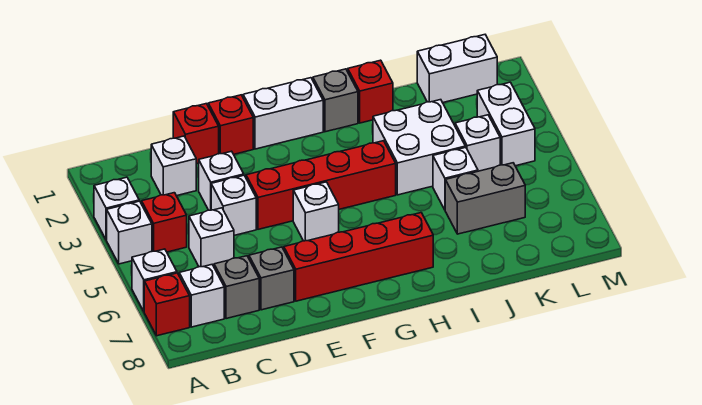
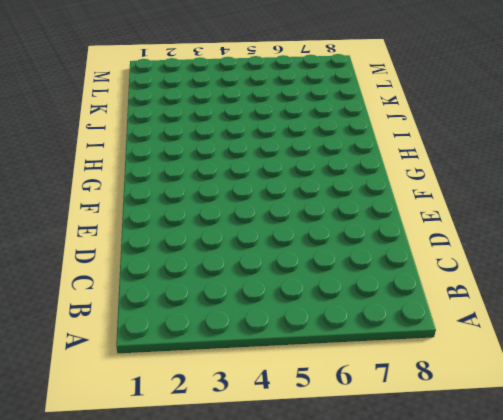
none -> white 1x1 brick [94,177,139,240]
none -> white 1x1 brick [107,201,152,264]
none -> white 1x1 brick [132,249,177,311]

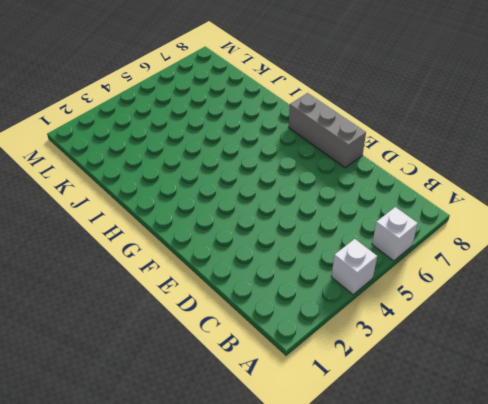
grey 1x3 brick [289,93,366,168] -> none
none -> white 1x1 brick [94,177,139,240]
none -> red 1x1 brick [144,273,190,336]
none -> red 1x1 brick [142,193,187,252]

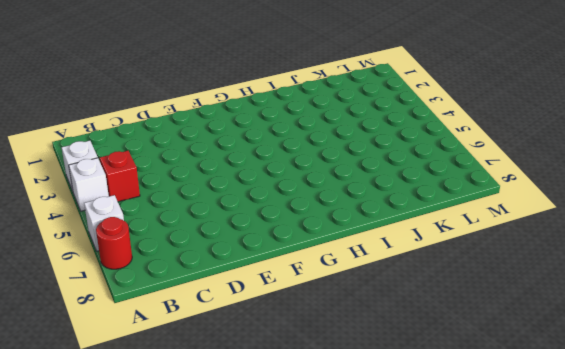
red 1x1 round brick [96,217,132,269] -> red 1x1 brick [144,273,190,336]
none -> white 1x1 brick [179,265,224,327]
none -> white 1x1 brick [151,136,196,196]
none -> white 1x1 brick [189,208,234,267]

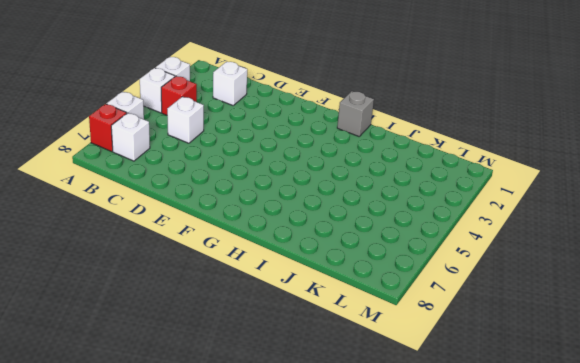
none -> grey 1x1 brick [214,256,259,319]
none -> red 1x1 brick [173,104,219,164]
none -> white 1x1 brick [199,151,244,210]

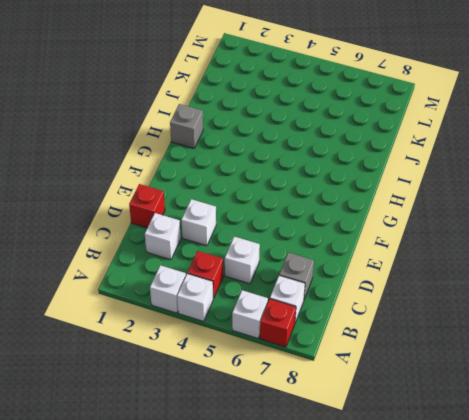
none -> white 1x1 brick [211,175,256,235]
none -> grey 1x1 brick [249,247,294,310]
none -> red 1x1 brick [208,95,253,154]

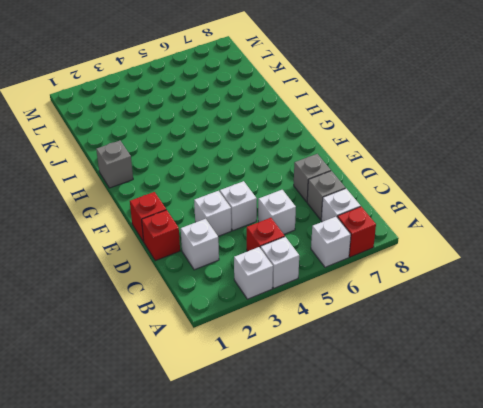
none -> red 1x4 brick [246,141,396,229]
none -> red 1x4 brick [284,213,433,301]
none -> white 1x2 brick [243,78,323,149]

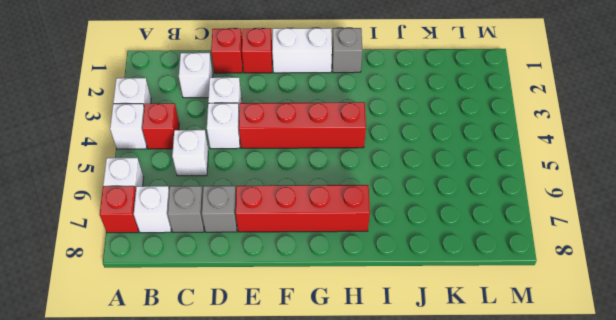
none -> white 1x1 brick [293,182,339,241]
none -> red 1x1 brick [348,60,393,123]
none -> white 2x2 brick [373,100,465,195]

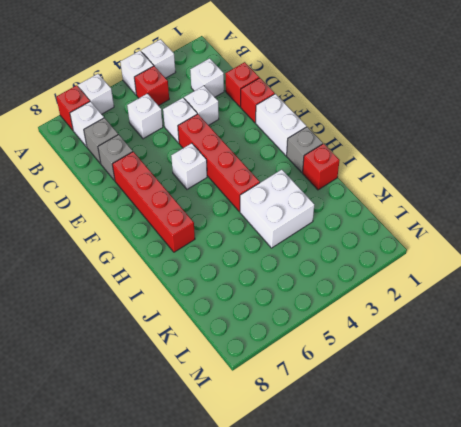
none -> white 1x1 brick [433,147,478,210]
none -> grey 1x2 brick [445,163,525,234]
none -> white 1x2 brick [417,35,497,103]

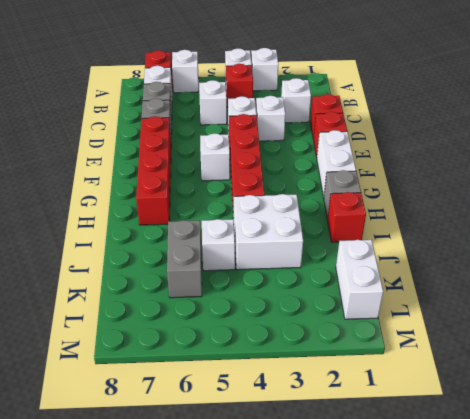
none -> white 1x1 brick [455,115,500,171]
none -> white 1x2 brick [477,82,535,166]

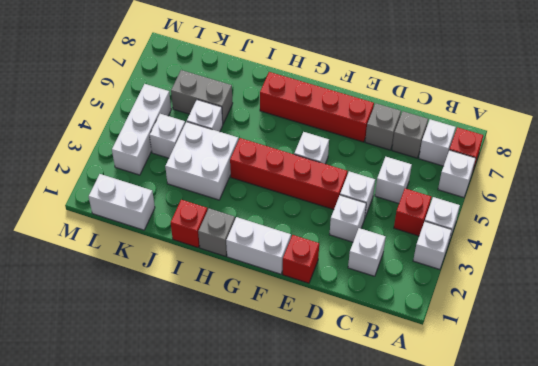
white 1x3 brick [112,84,171,175] -> white 1x2 brick [477,82,535,166]
none -> red 1x1 brick [173,104,219,164]

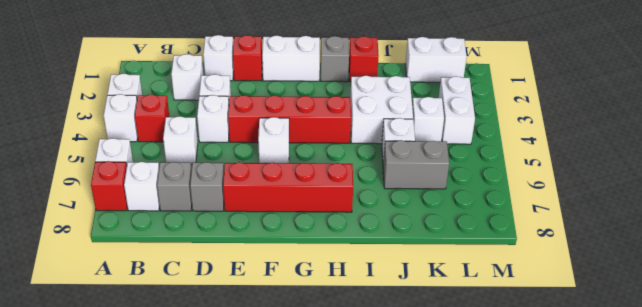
white 1x1 brick [203,35,234,81] -> red 1x1 brick [173,104,219,164]

